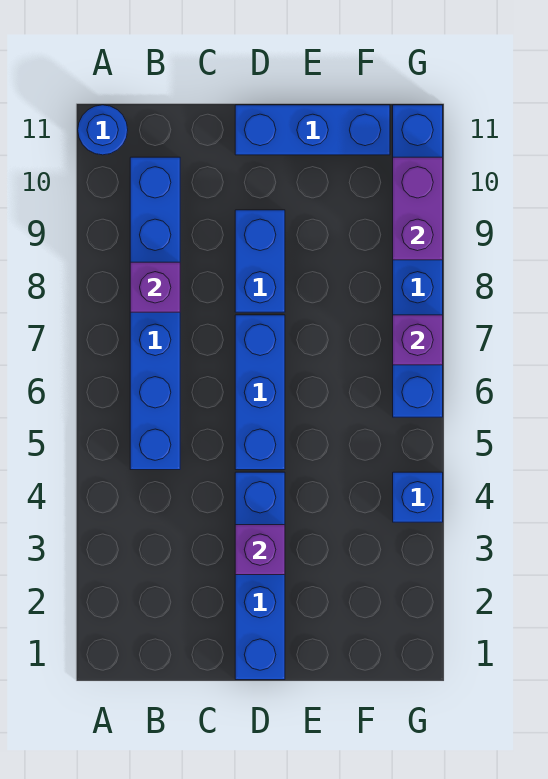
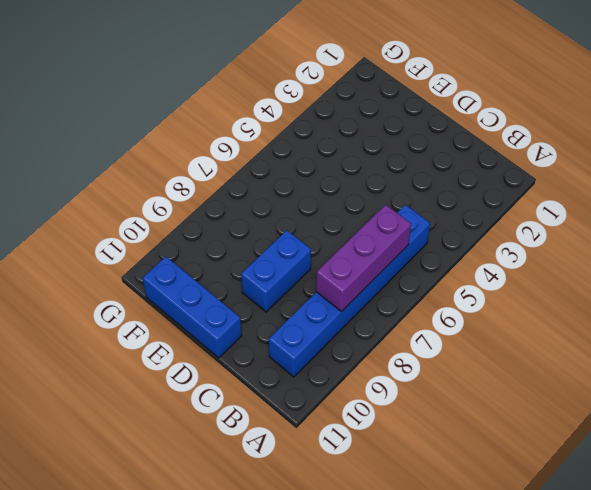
purple 1x3 brick [316,205,411,312] -> purple 1x1 brick [130,262,180,312]
none -> blue 1x1 round brick [78,105,128,155]
none -> blue 1x4 brick [235,472,285,680]
none -> blue 1x3 brick [235,315,285,470]

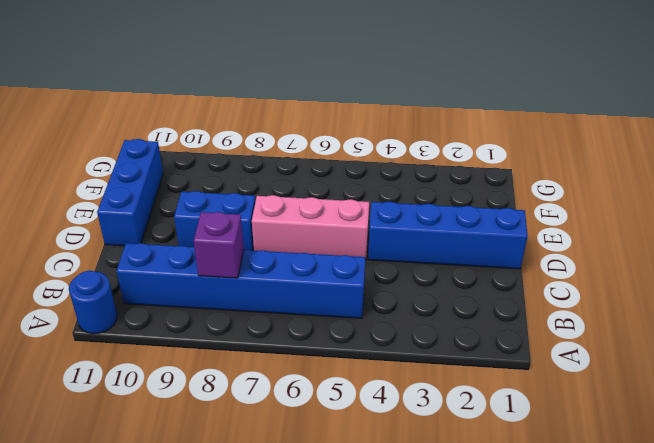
pink 1x3 brick [252,195,369,260] -> blue 1x3 brick [235,315,285,470]
none -> blue 1x1 brick [393,472,443,522]
none -> blue 1x6 brick [393,105,443,417]
none -> purple 1x1 brick [235,525,285,575]

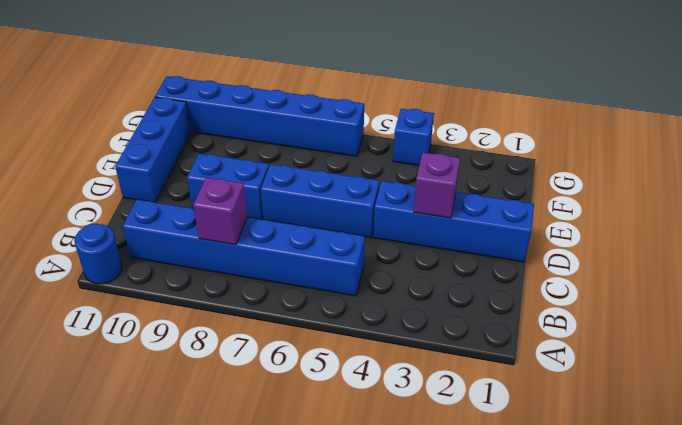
none -> purple 1x1 brick [393,315,443,365]
none -> purple 1x2 brick [393,157,443,260]

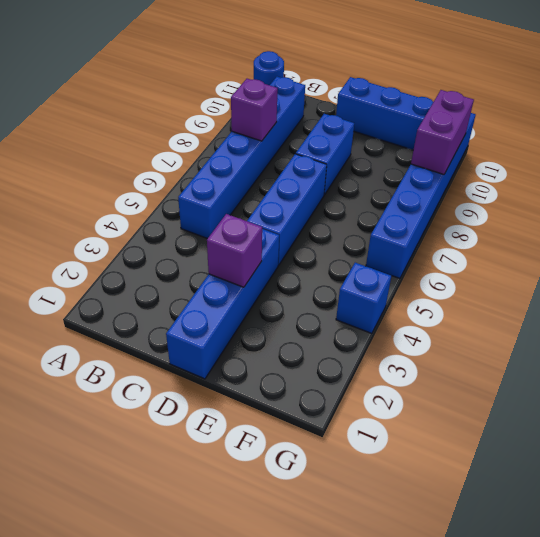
none -> purple 1x1 brick [393,315,443,365]

